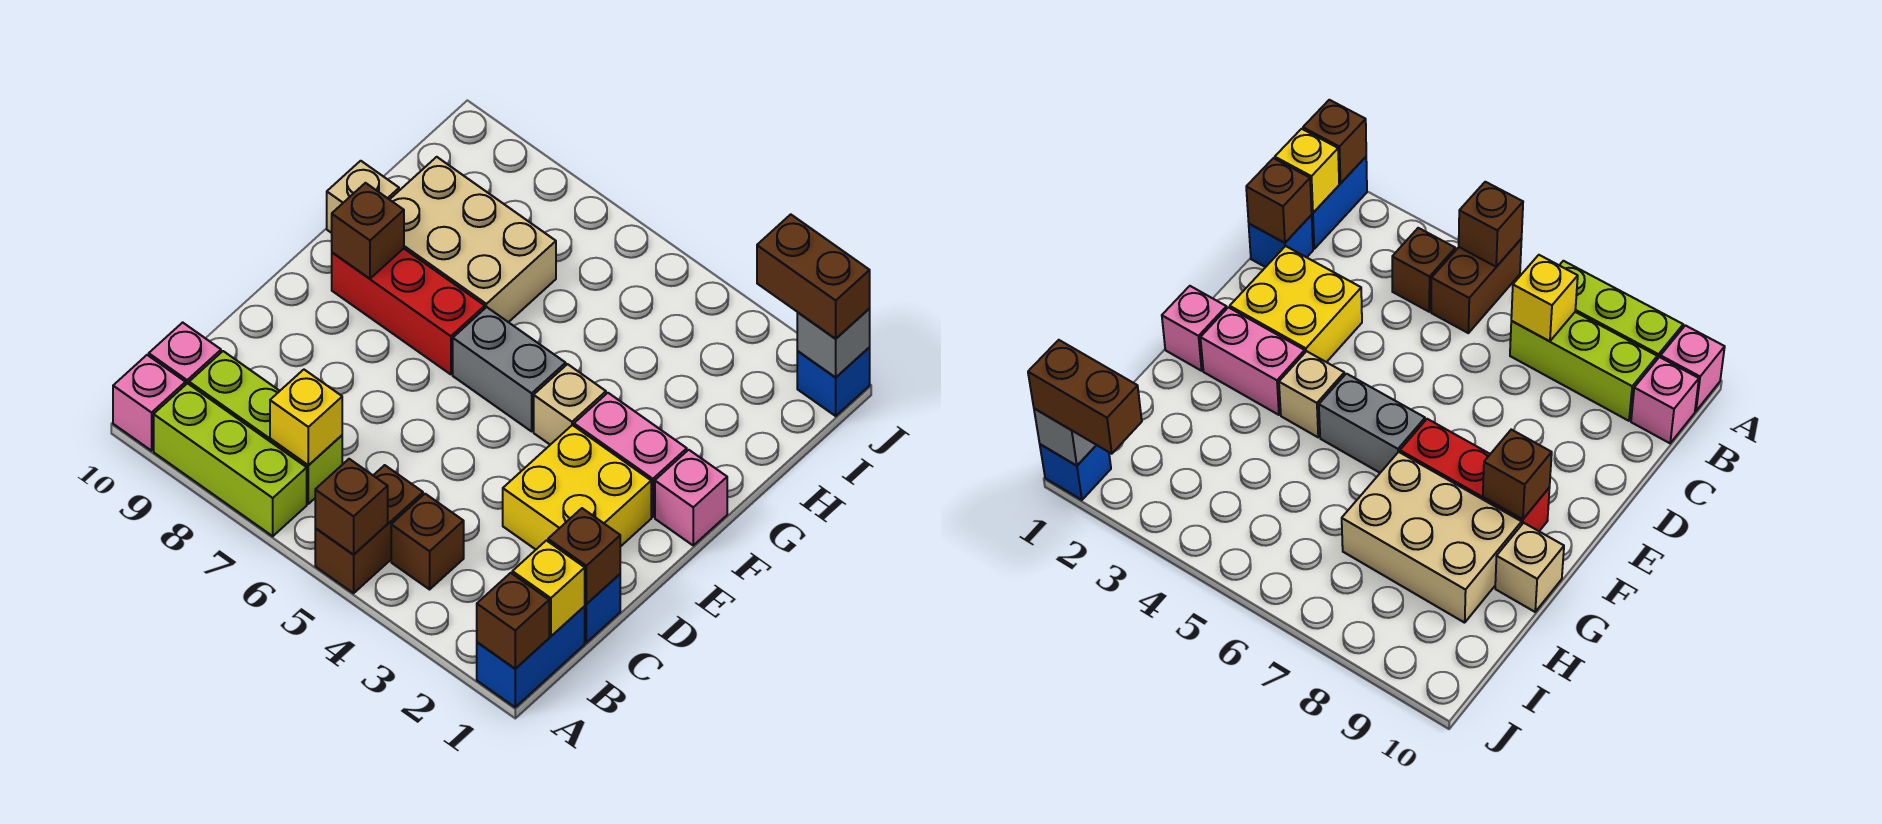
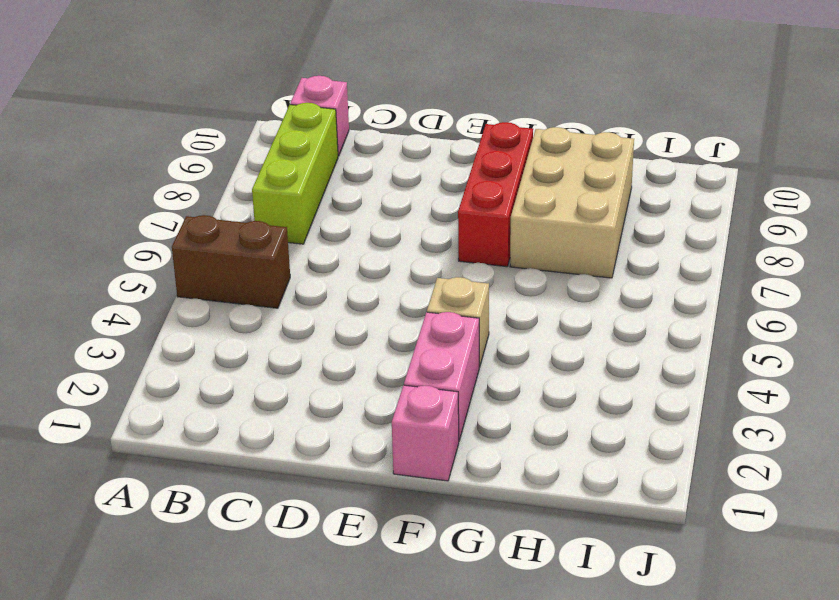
none -> blue 1x2 brick [477,606,585,707]
none -> lime 1x3 brick [154,383,307,536]
none -> pink 1x1 brick [113,355,186,451]

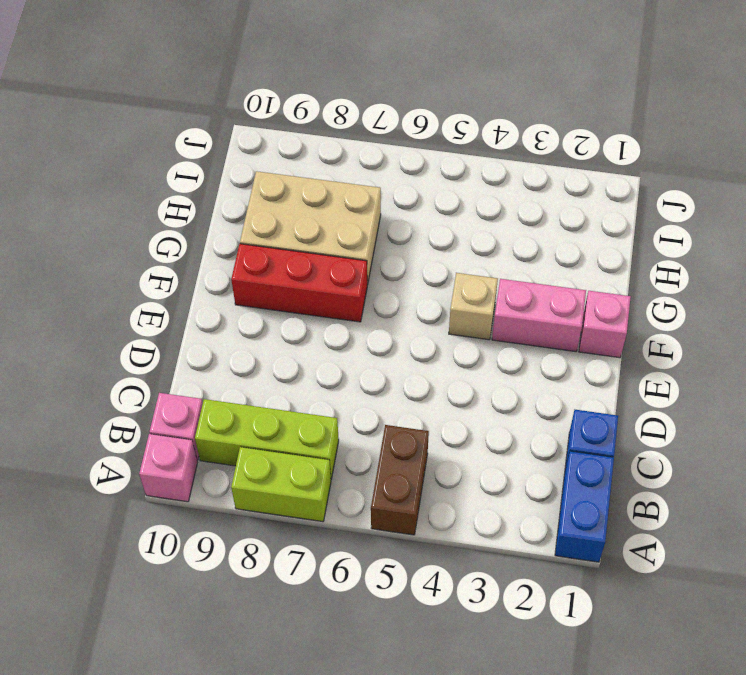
lime 1x2 brick [231,447,331,522] -> lime 1x3 brick [154,383,307,536]
none -> brown 1x1 brick [391,494,464,589]
none -> yellow 2x2 brick [503,425,651,549]
none -> grey 1x2 brick [453,307,566,431]

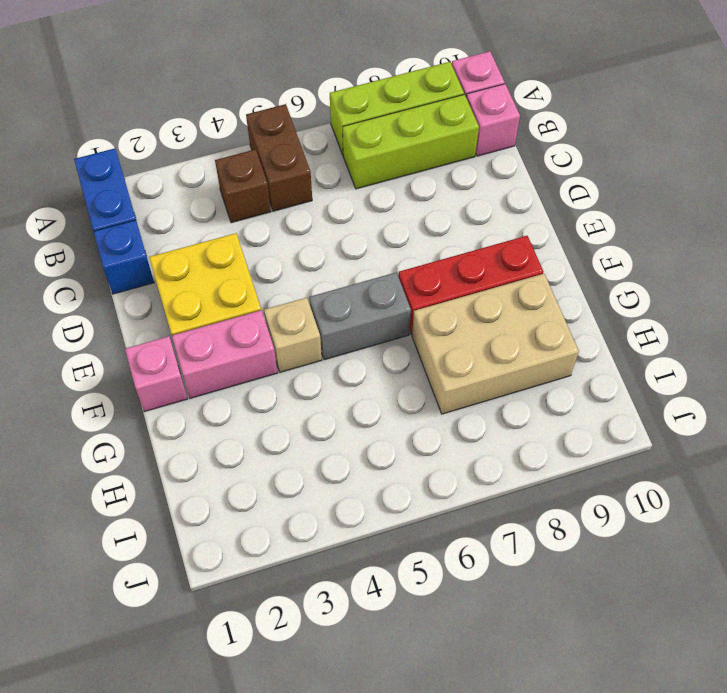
none -> tan 1x1 brick [327,161,399,233]
none -> blue 1x1 brick [797,347,870,416]
none -> brown 1x1 brick [477,573,549,669]

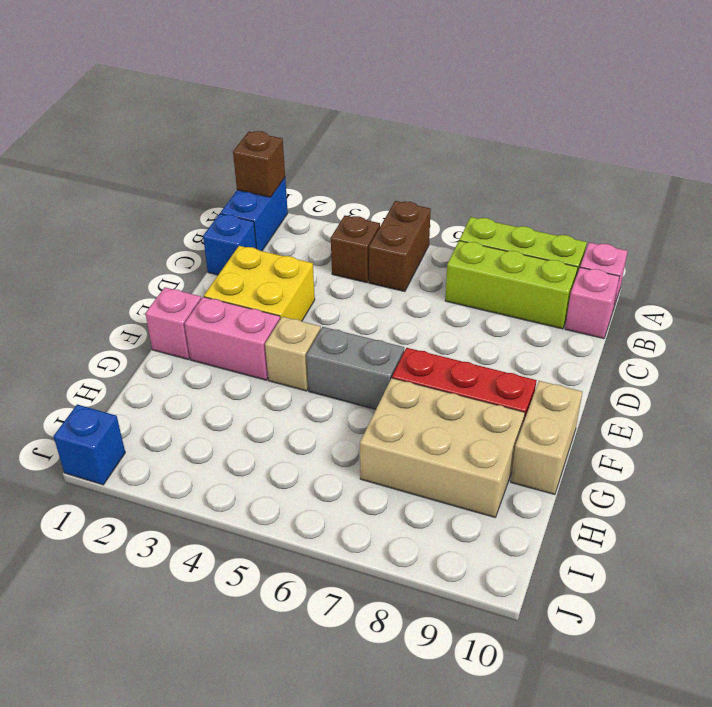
tan 1x2 brick [511,381,582,495] -> tan 1x1 brick [327,161,399,233]
none -> brown 1x1 brick [315,459,388,555]
none -> yellow 1x1 brick [512,540,585,636]
none -> yellow 1x1 brick [270,370,342,465]

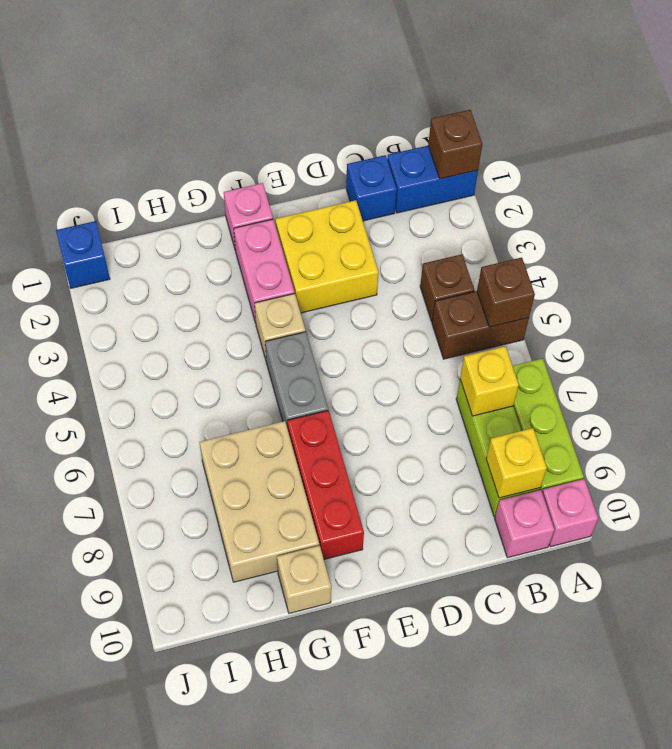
yellow 1x1 brick [486,428,547,498] -> yellow 1x1 brick moved to [512,540,585,636]
none -> brown 1x1 brick [548,508,620,604]
none -> brown 1x1 brick [332,183,404,279]
none -> grey 1x1 brick [797,309,870,378]

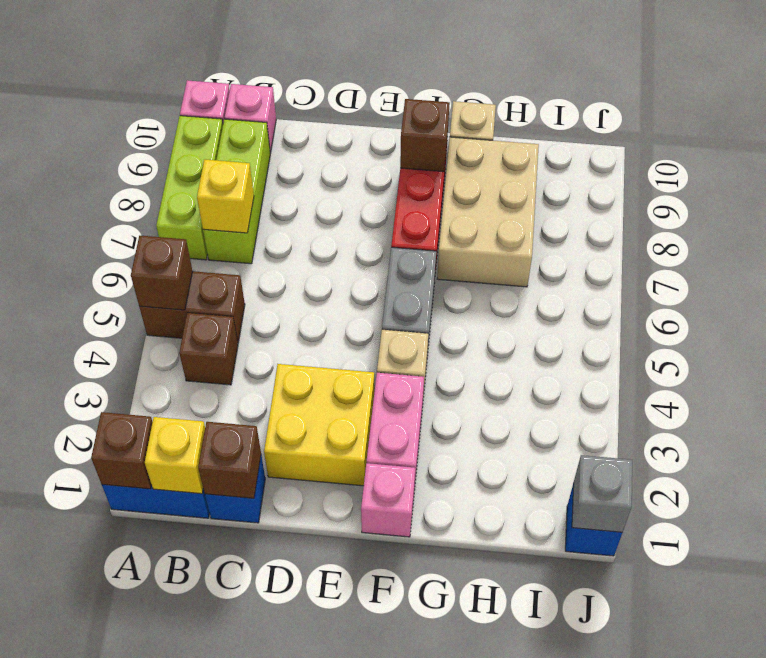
none -> brown 1x2 brick [757,214,870,339]

